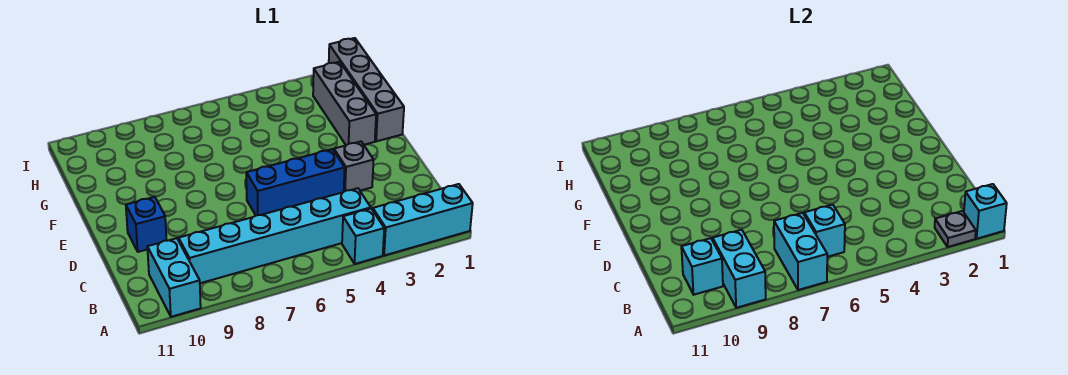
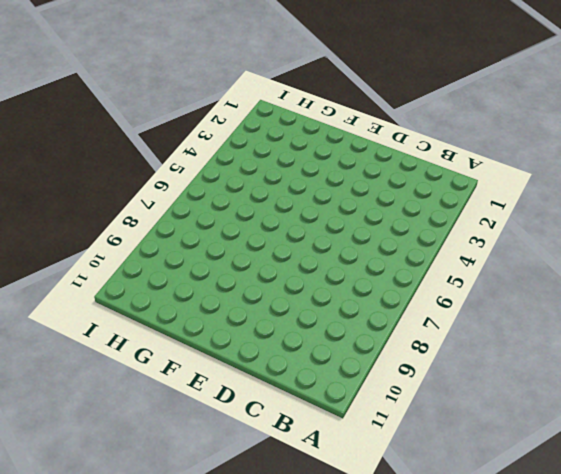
none -> cyan 1x3 brick [373,184,473,256]
none -> cyan 1x1 brick [342,209,384,264]
none -> cyan 1x2 brick [147,238,201,317]

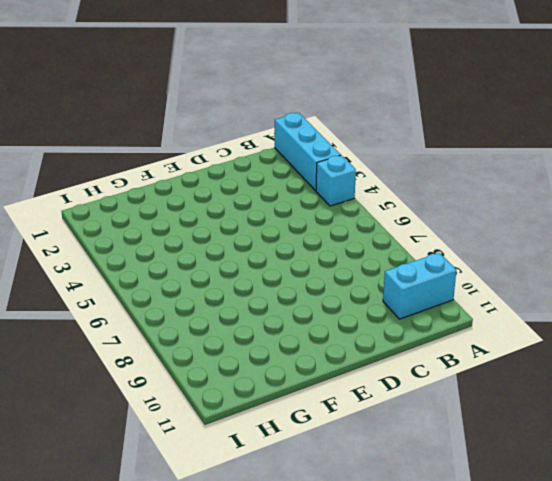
none -> cyan 1x6 brick [179,188,371,283]
none -> grey 1x1 brick [334,142,374,192]
none -> blue 1x3 brick [246,149,345,215]

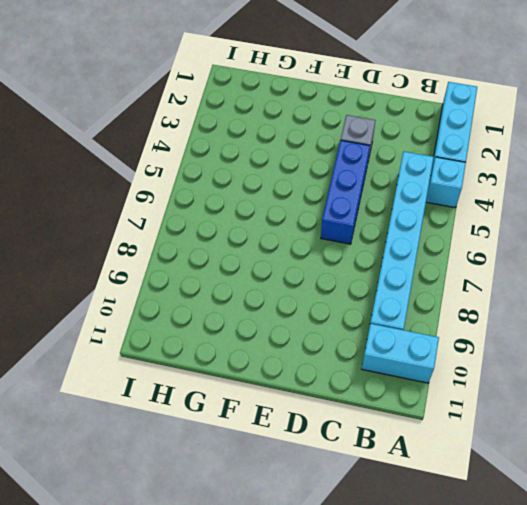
none -> blue 1x1 brick [126,197,166,252]
none -> grey 1x4 brick [329,38,404,141]
none -> grey 1x3 brick [313,62,376,145]

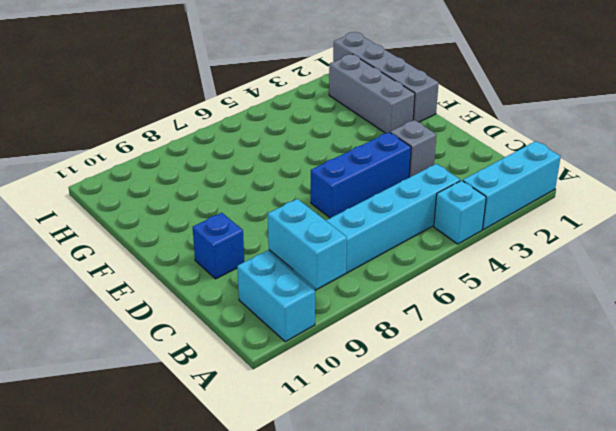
none -> cyan 1x1 brick [964,184,1007,239]
none -> grey 1x1 plate [935,211,976,247]
none -> cyan 1x2 brick [774,213,827,290]

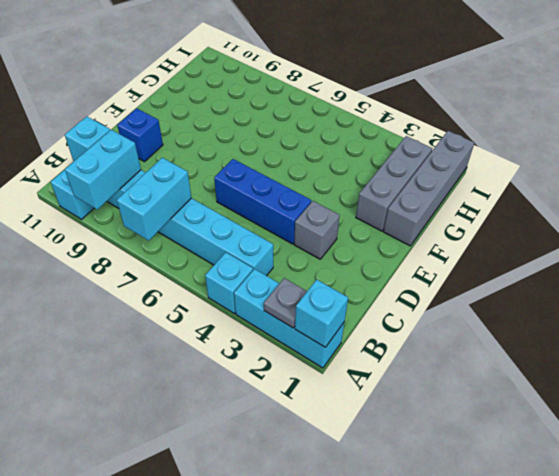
none -> cyan 1x1 brick [804,205,845,257]

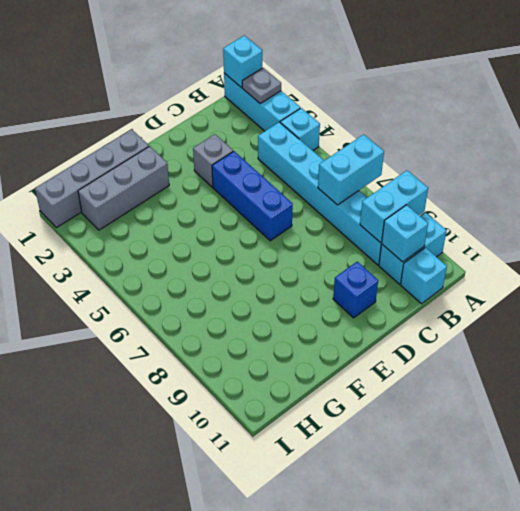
cyan 1x1 brick [401,248,447,304] -> cyan 1x1 brick moved to [804,205,845,257]

